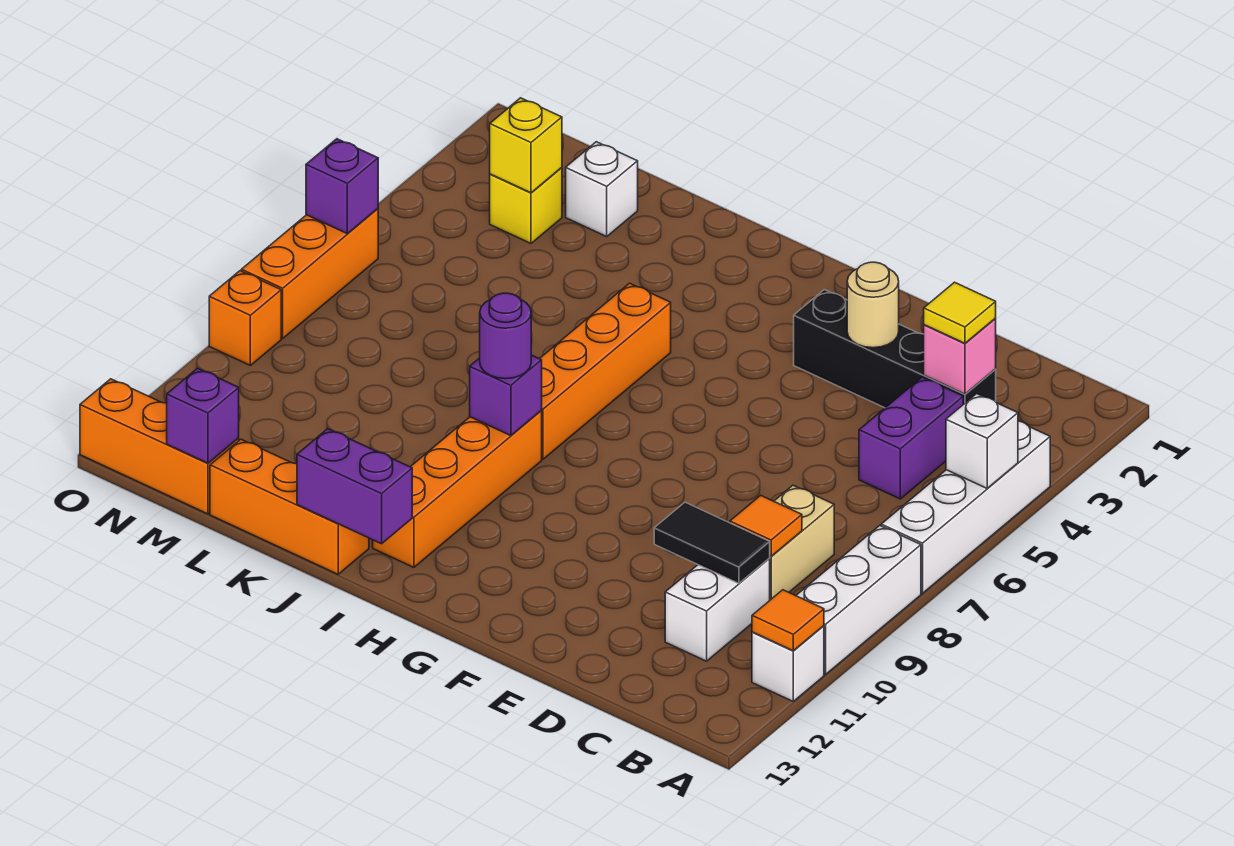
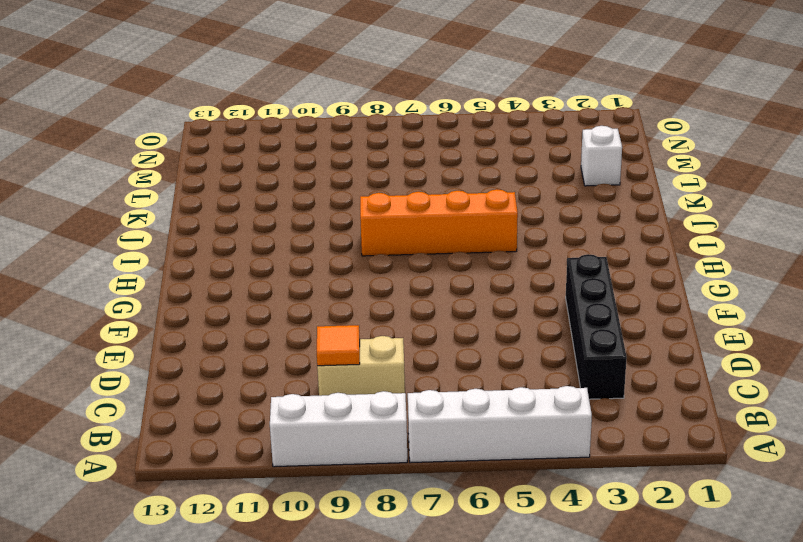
none -> white 1x1 brick [752,626,824,701]
none -> purple 1x2 brick [859,377,963,499]
none -> white 1x2 brick [665,559,770,661]

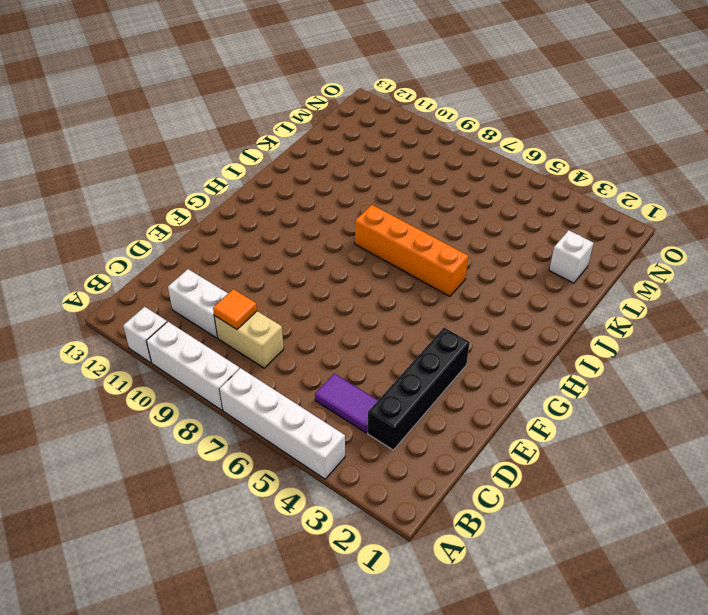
purple 1x2 tile [315,374,378,433] -> purple 1x2 brick [859,377,963,499]
none -> orange 1x4 brick [373,411,542,567]
none -> orange 1x3 brick [210,439,369,574]
none -> yellow 1x1 brick [490,168,562,243]

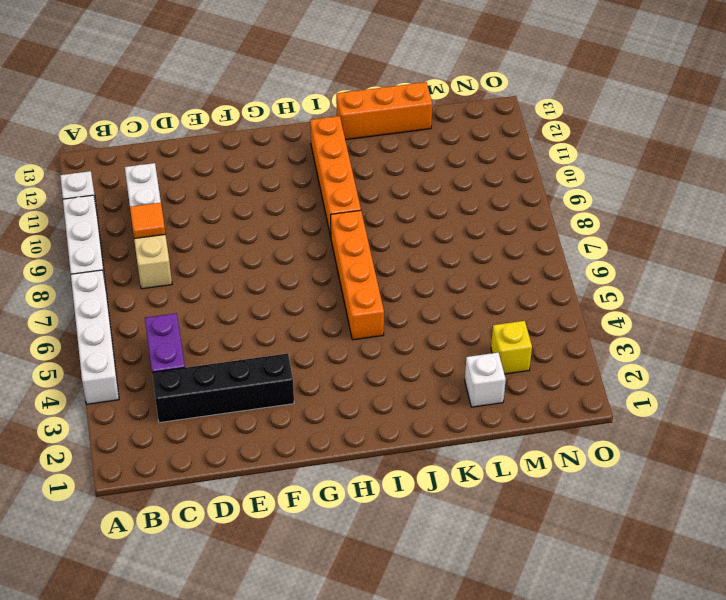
none -> orange 1x3 brick [80,379,239,514]
none -> orange 1x3 brick [241,209,378,338]
none -> orange 1x1 brick [209,271,281,365]

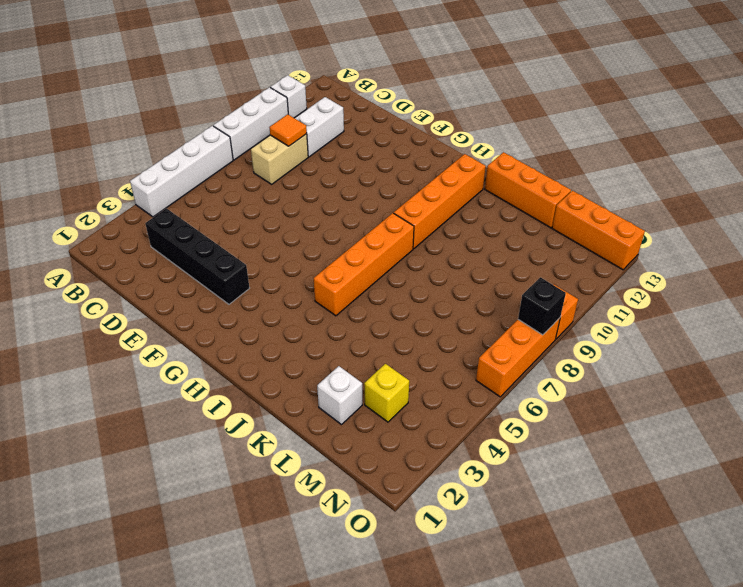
black 1x1 brick [518,277,566,335] -> none
none -> purple 1x2 brick [859,377,963,499]
none -> white 1x1 brick [946,394,1018,488]
none -> orange 1x1 tile [752,590,824,651]

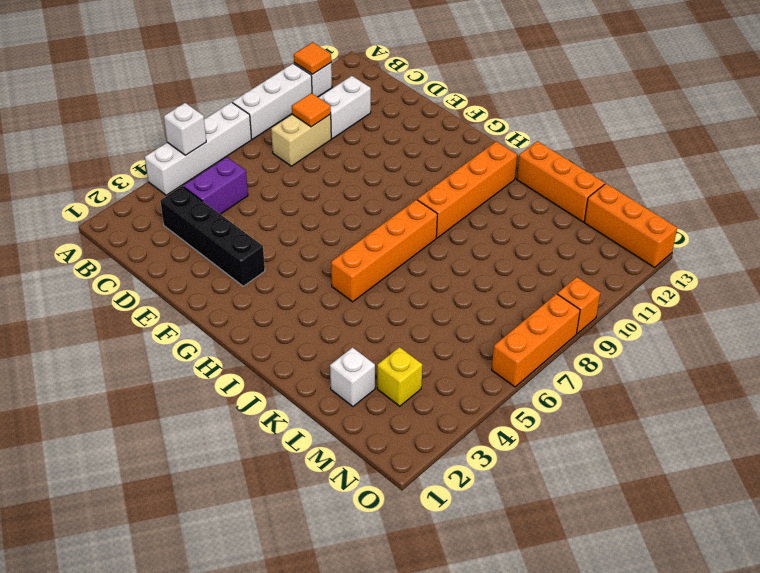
none -> pink 1x1 brick [924,319,996,394]
none -> black 1x2 tile [654,502,770,583]
none -> tan 1x1 round brick [847,262,899,348]

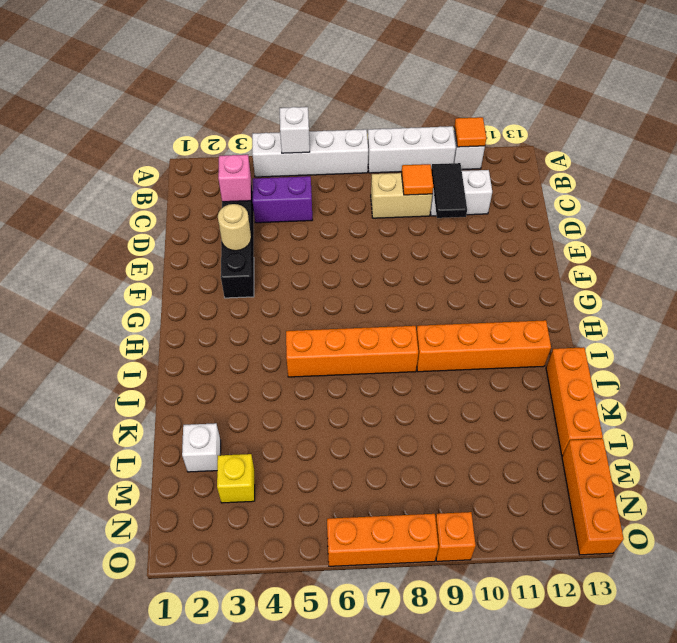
none -> purple 1x1 brick [470,355,542,436]
none -> purple 1x2 brick [297,429,412,544]
none -> yellow 1x1 brick [490,98,562,193]

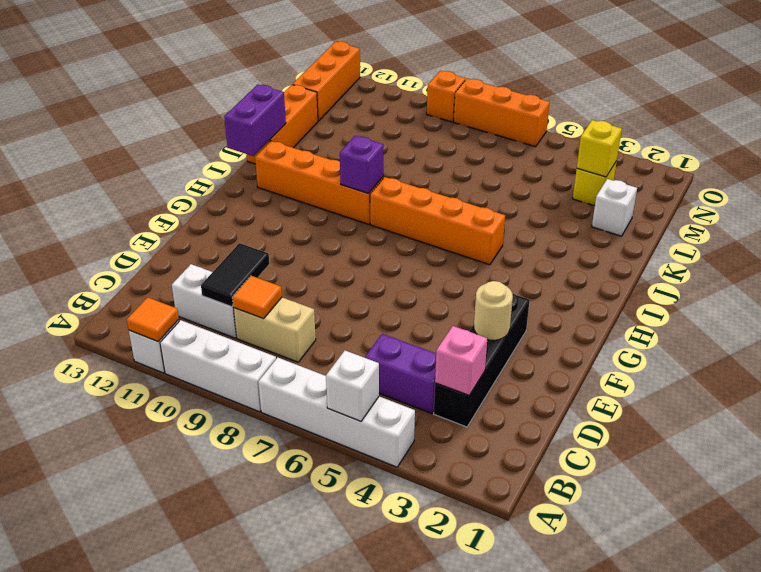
none -> purple 1x1 brick [167,368,239,463]
none -> purple 1x1 brick [306,139,378,233]
none -> yellow 1x1 tile [924,282,996,343]

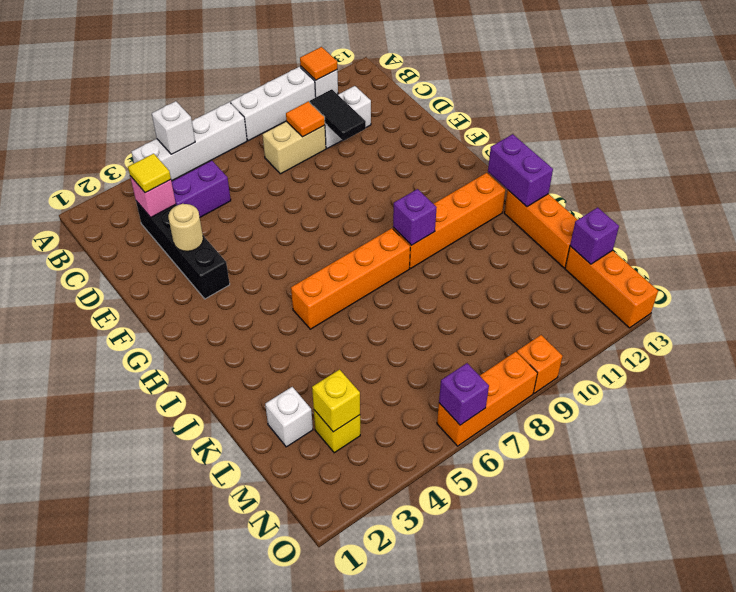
none -> purple 1x1 round brick [480,293,531,379]

